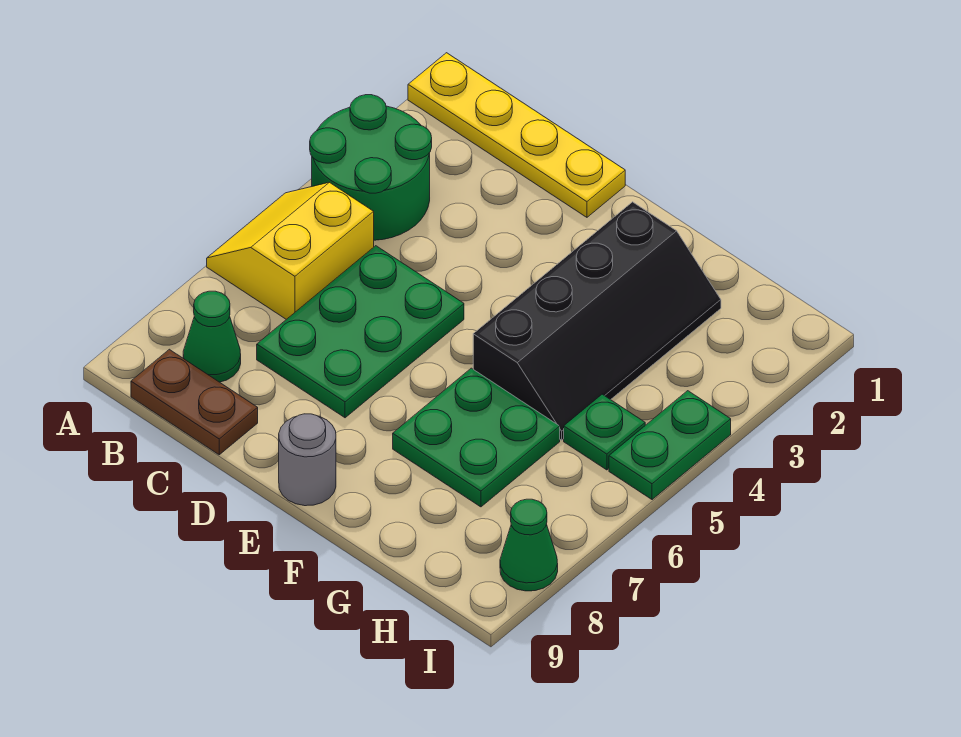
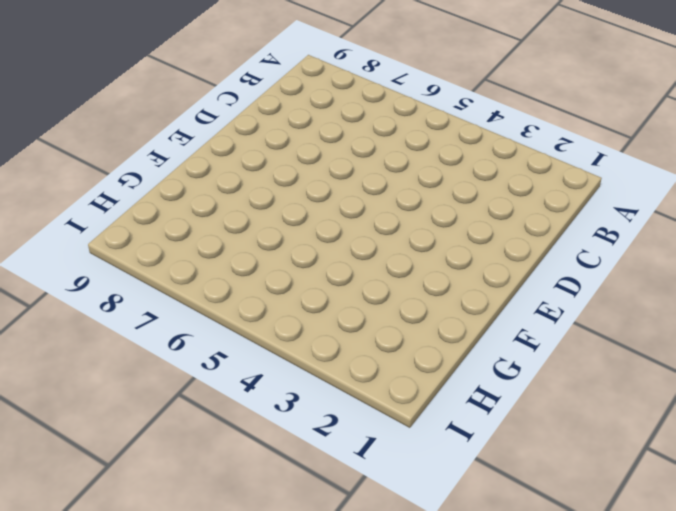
none -> yellow 1x4 plate [408,53,625,217]
none -> green 2x2 round brick [310,95,432,240]
none -> yellow 2x2 slope [207,182,374,319]

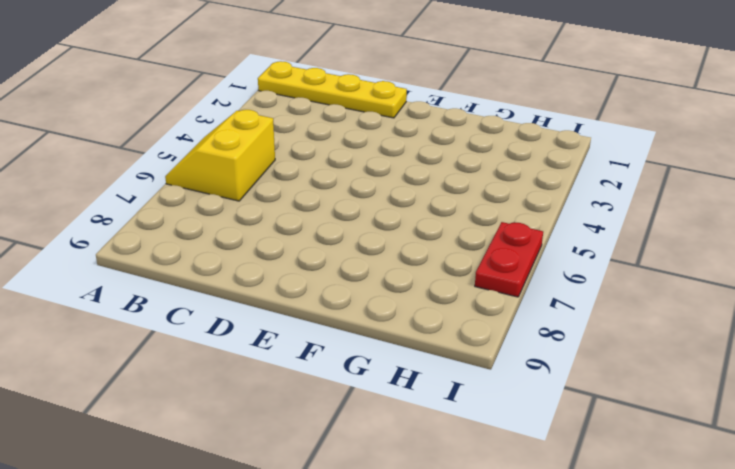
red 1x2 plate [475,222,543,297] -> none
none -> green 2x2 round brick [310,95,432,240]
none -> green 1x1 cone [183,291,241,382]
none -> brown 1x2 plate [131,349,258,455]

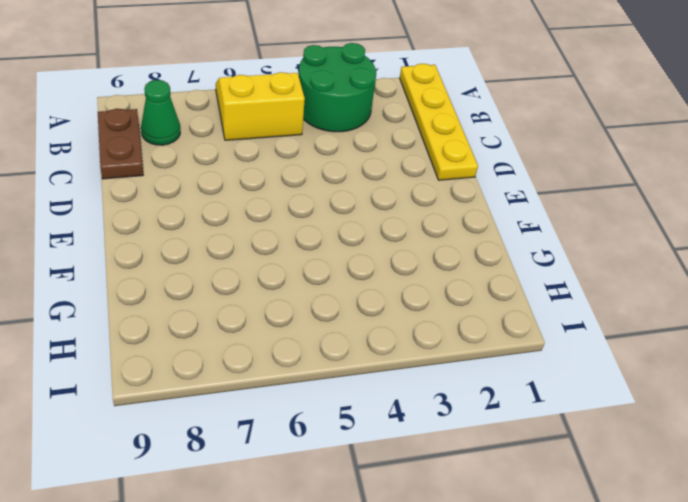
none -> green 2x3 plate [257,246,464,418]
none -> grey 1x1 round brick [279,414,336,506]
none -> black 2x4 slope [473,202,721,440]

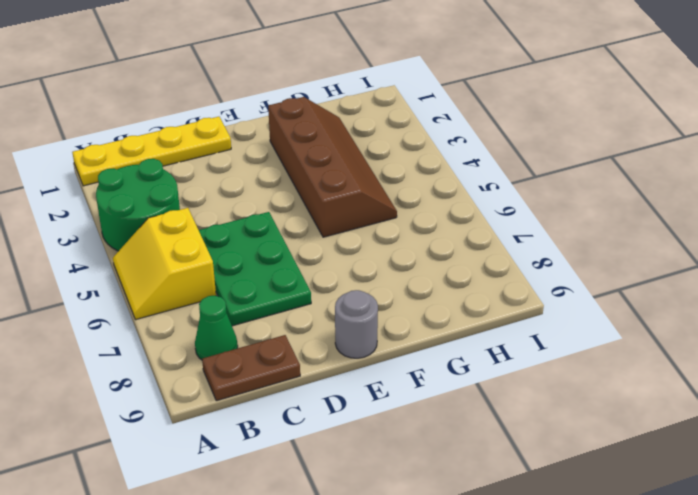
brown 2x4 slope [268,97,397,237] -> black 2x4 slope [473,202,721,440]
none -> green 2x2 plate [393,368,560,507]
none -> green 1x1 plate [564,394,645,470]
none -> green 1x2 plate [609,391,731,500]

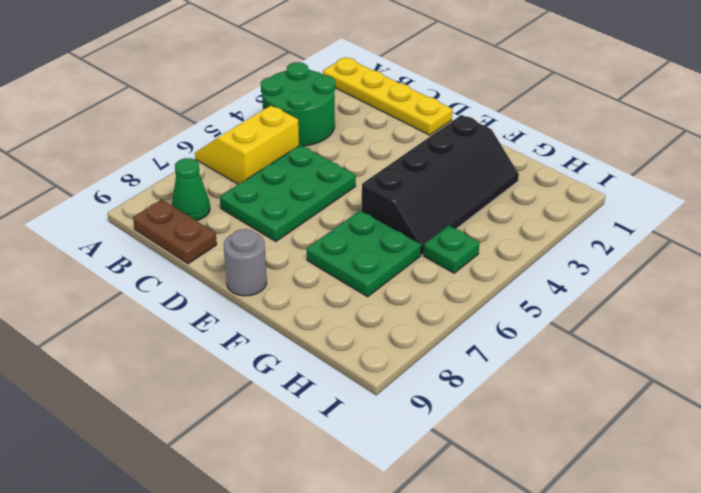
none -> green 1x2 plate [609,391,731,500]
none -> green 1x1 cone [500,499,558,591]

